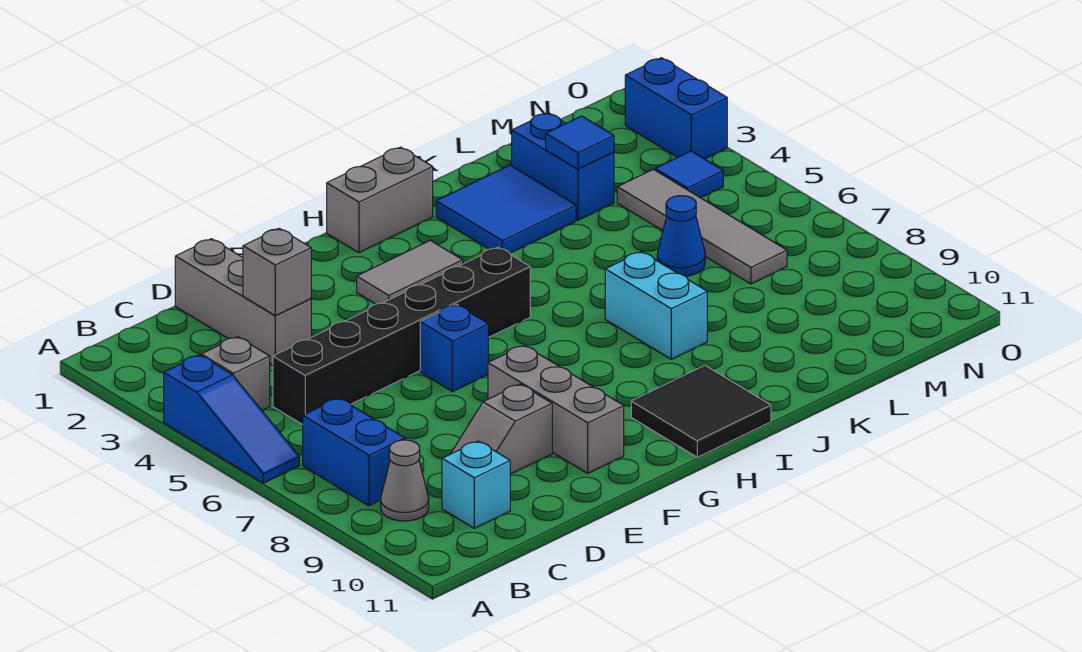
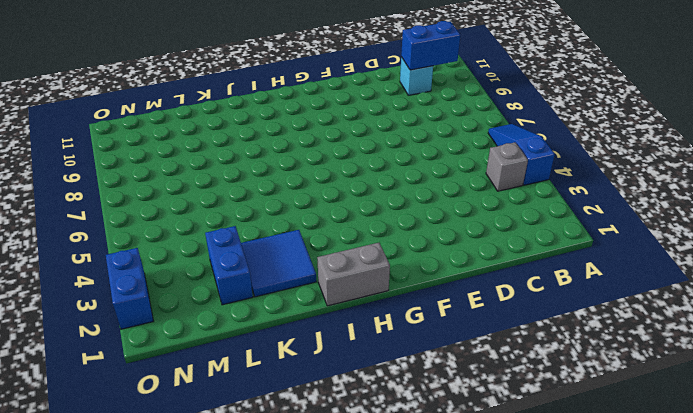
blue 1x2 brick [401,21,460,70] -> blue 1x2 brick turned to [303,398,405,506]
none -> grey 1x1 cone [381,440,429,521]
none -> black 1x6 brick [273,247,530,425]
none -> grey 1x3 brick [175,239,311,365]

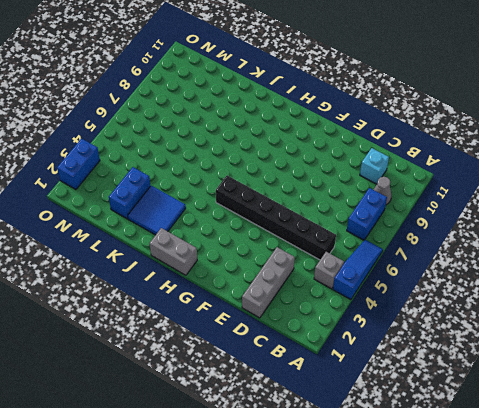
none -> grey 1x2 slope [451,384,552,474]
none -> blue 1x1 brick [420,304,488,392]
none -> grey 1x3 brick [488,345,624,473]

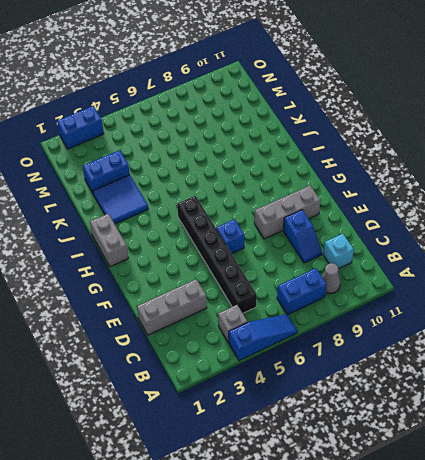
blue 1x2 slope [283,210,322,263] -> grey 1x2 slope [451,384,552,474]
none -> grey 1x2 tile [357,240,463,304]
none -> black 2x2 tile [631,366,771,457]
none -> cyan 1x2 brick [605,252,707,359]

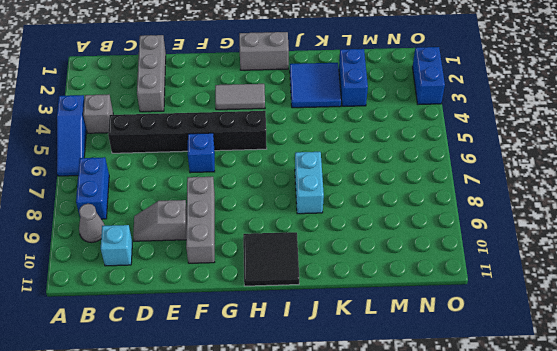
none -> blue 1x1 cone [657,196,705,276]
none -> grey 1x4 tile [617,169,787,284]
none -> blue 1x1 tile [655,151,723,198]

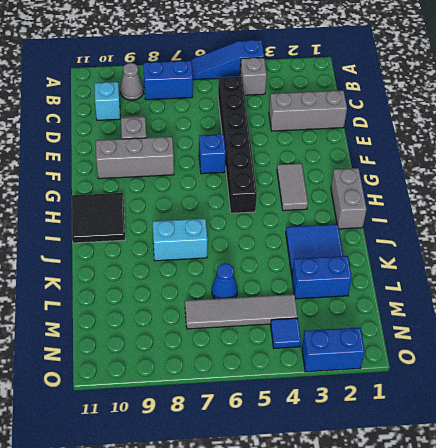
none -> grey 1x1 brick [243,228,311,316]
none -> blue 1x1 tile [546,116,614,169]

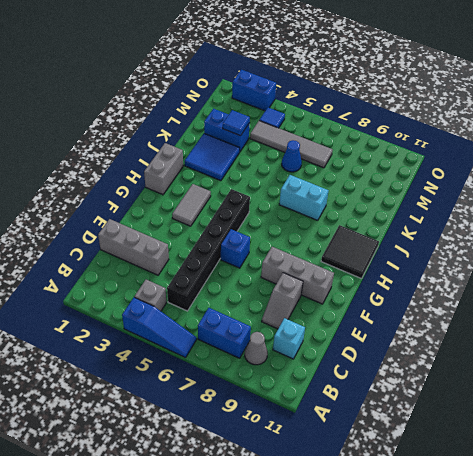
none -> grey 1x1 brick [243,228,311,316]

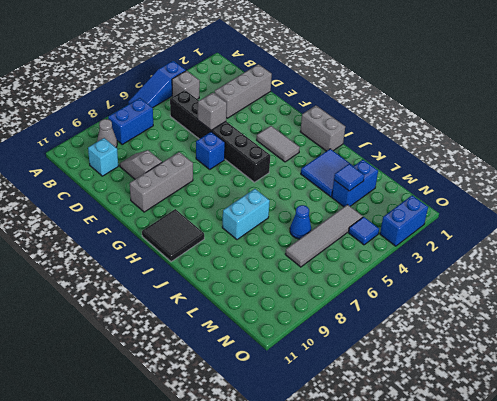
grey 1x1 brick [198,93,227,130] -> grey 1x1 brick moved to [243,228,311,316]

